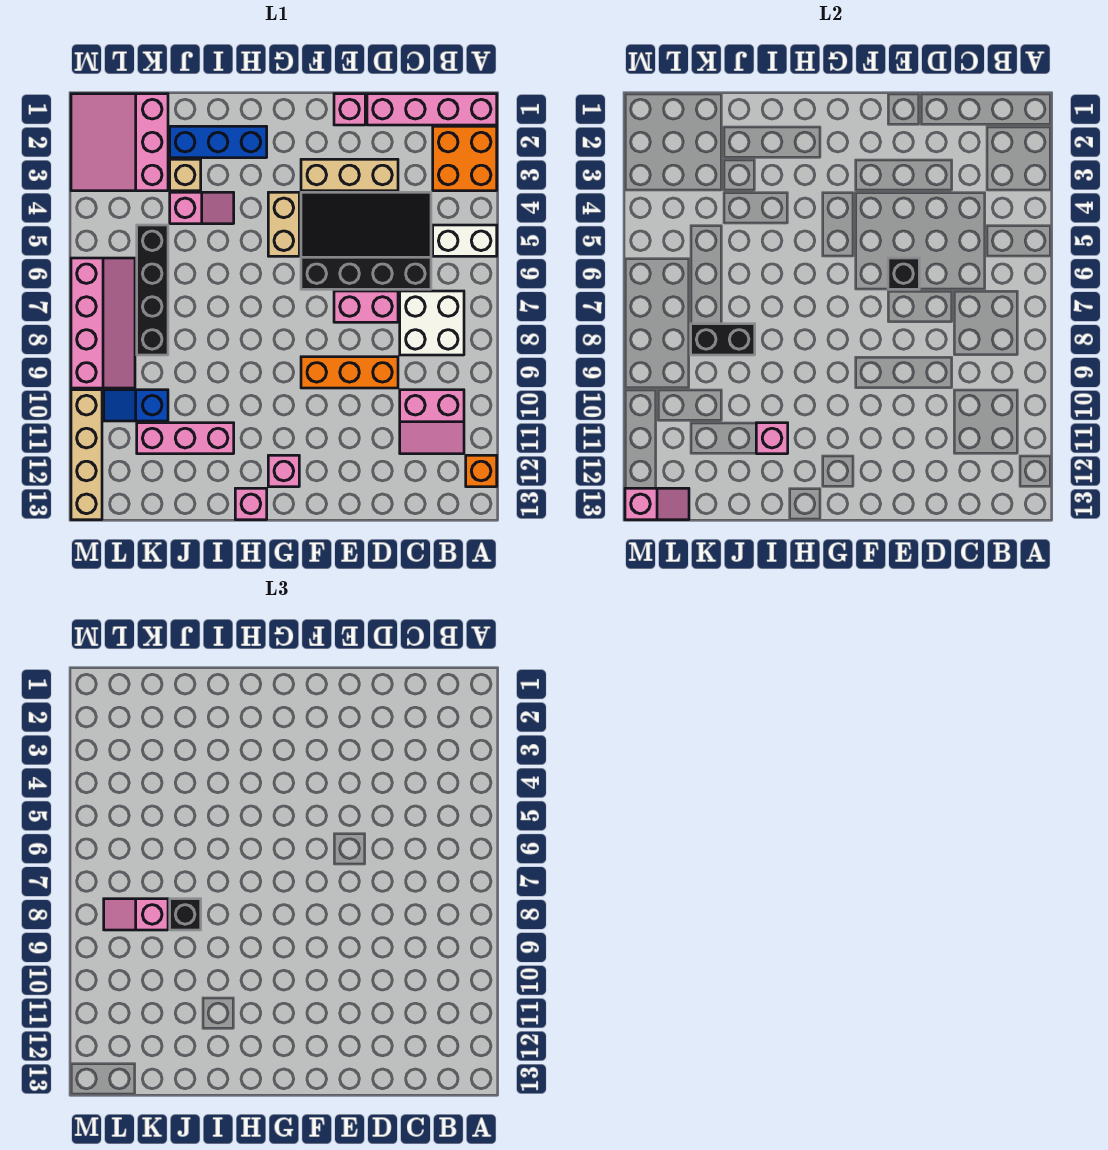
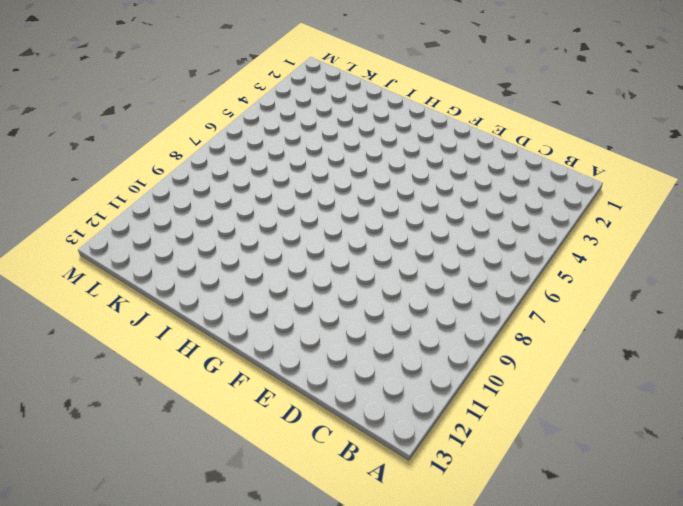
none -> pink 1x4 brick [367,94,497,125]
none -> orange 2x2 brick [433,126,497,191]
none -> white 1x2 brick [433,225,497,256]

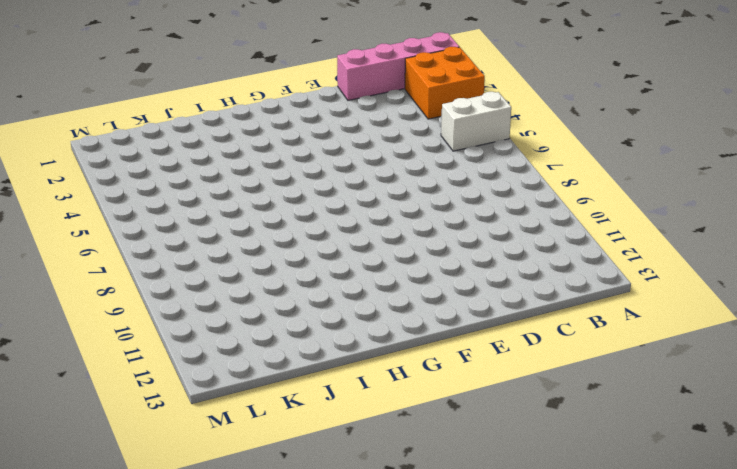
none -> orange 1x1 brick [466,455,497,487]
none -> white 2x2 brick [400,291,464,355]
none -> pink 2x2 slope [400,390,464,454]

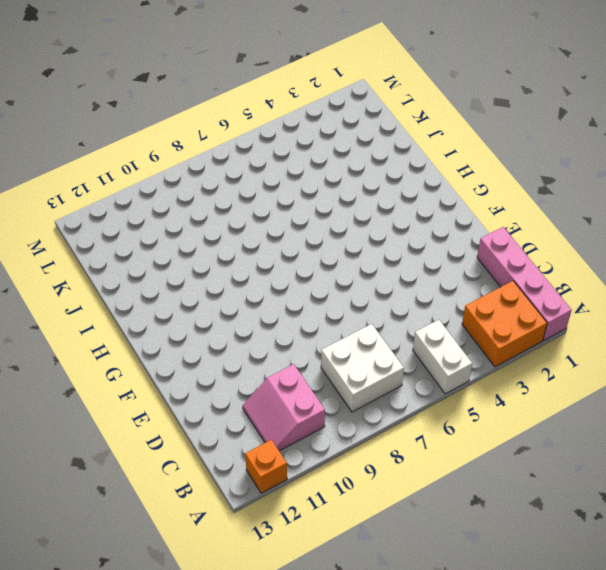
none -> black 3x4 slope [301,192,431,289]
none -> tan 1x3 brick [301,159,398,191]
none -> pink 1x2 brick [334,291,398,322]

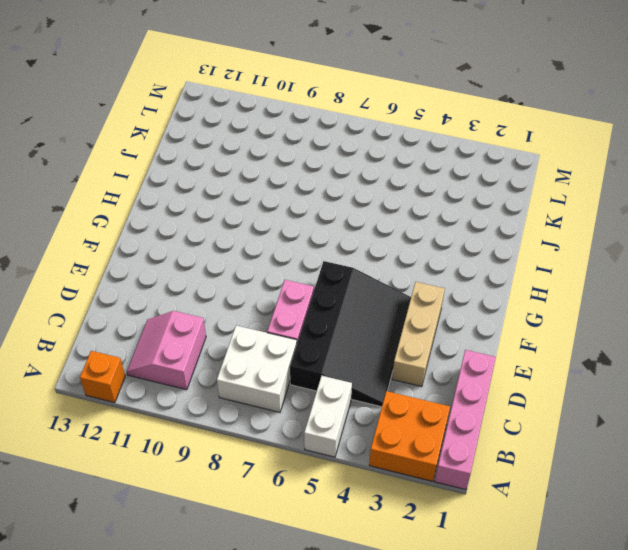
none -> orange 1x3 brick [301,357,398,388]
none -> pink 1x1 brick [334,94,365,125]
none -> tan 1x2 brick [268,192,299,256]

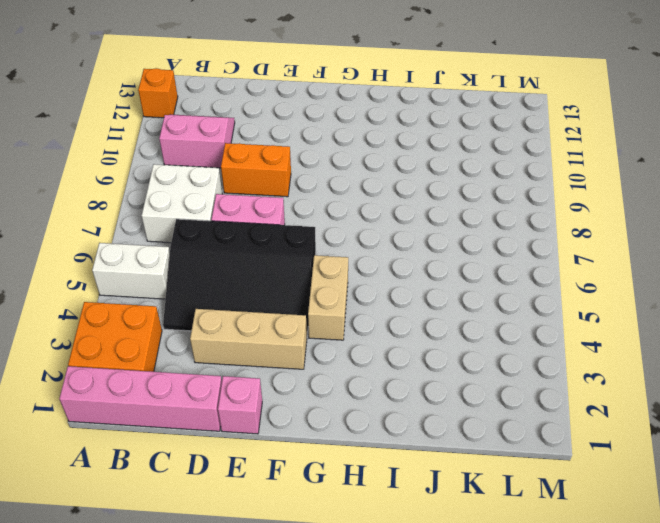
orange 1x2 brick [221,143,291,197] -> orange 1x3 brick [301,357,398,388]
none -> pink 1x1 brick [268,455,299,487]
none -> blue 1x3 brick [170,126,267,158]
none -> pink 1x1 brick [235,488,267,520]

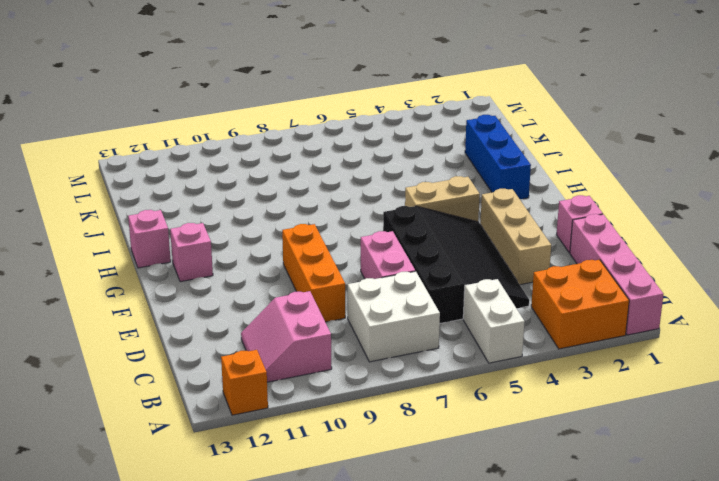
none -> pink 1x2 slope [170,192,234,224]
none -> pink 1x3 brick [137,423,234,454]
none -> tan 1x1 brick [170,159,201,191]

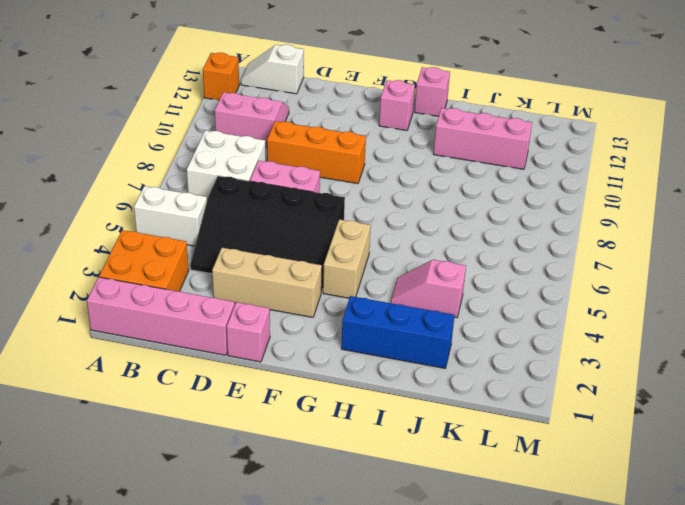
white 1x2 slope [241,45,304,94] -> none
none -> tan 1x1 brick [170,159,201,191]
none -> pink 3x3 slope [71,94,168,191]
none -> black 1x4 brick [137,225,168,355]

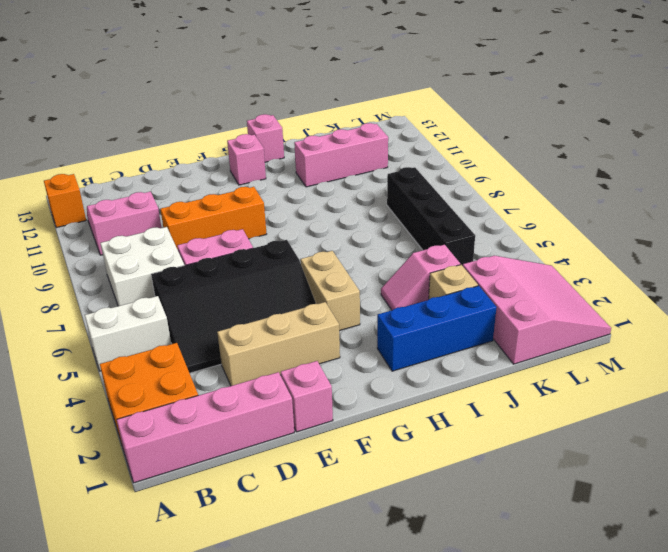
none -> blue 1x2 slope [104,390,168,421]
none -> pink 2x4 slope [71,258,135,388]
none -> tan 1x4 brick [71,390,102,520]

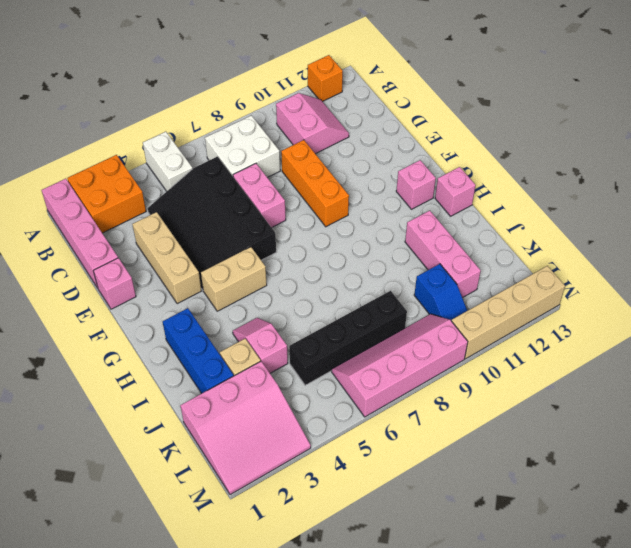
none -> black 1x1 brick [888,258,919,289]
none -> pink 1x1 brick [756,423,788,454]
none -> black 1x2 brick [691,324,755,355]

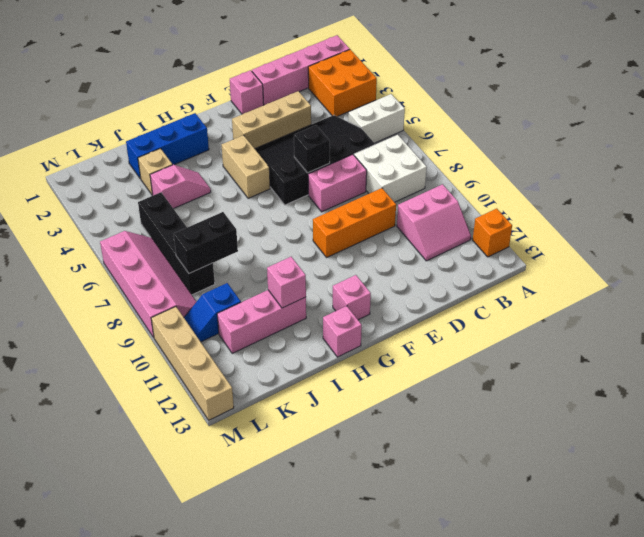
none -> pink 3x3 slope [71,94,168,191]
none -> pink 1x2 slope [625,488,689,520]
none -> black 1x1 brick [170,899,201,930]

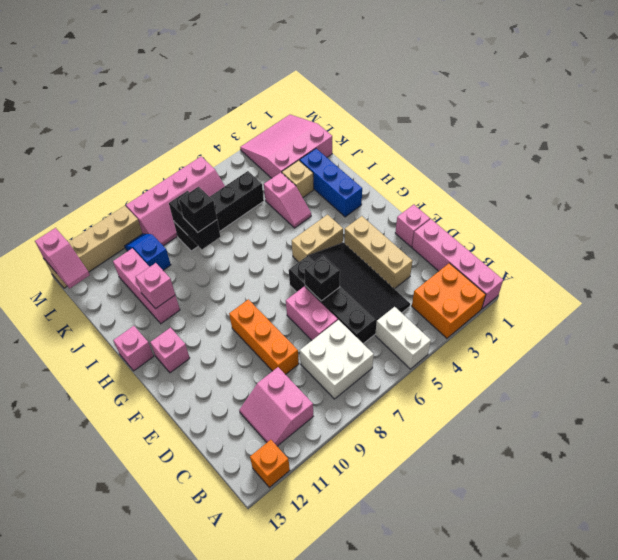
none -> pink 1x2 slope [104,899,168,930]

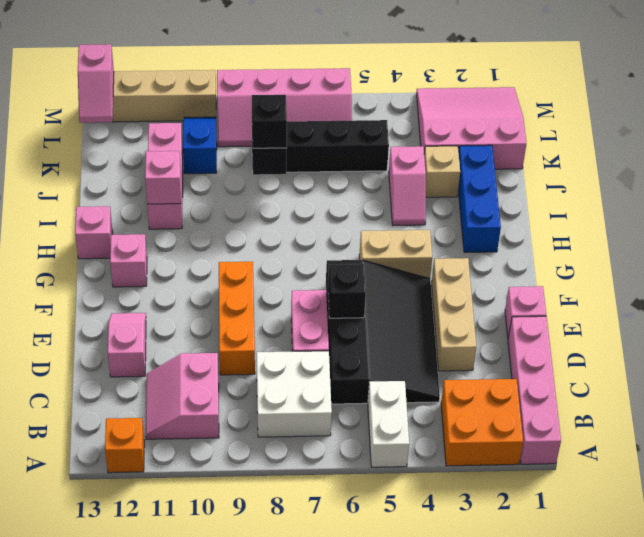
pink 1x2 slope [108,313,146,377] -> pink 1x2 slope moved to [104,899,168,930]

